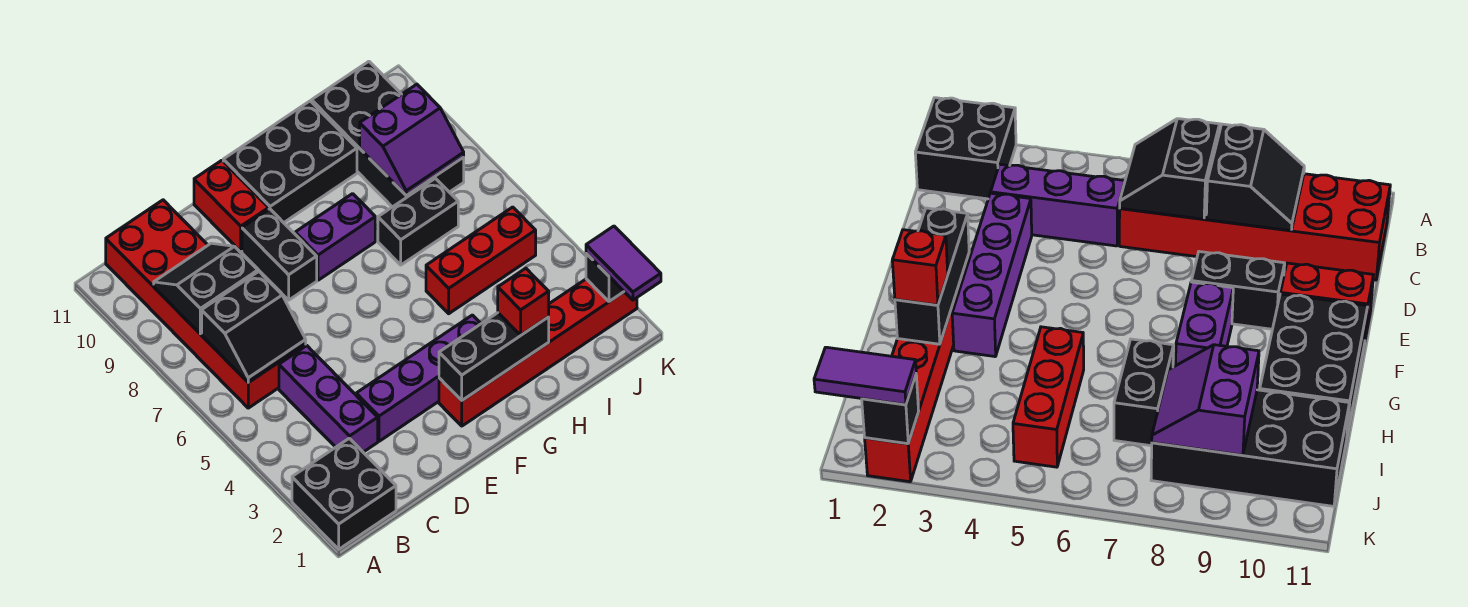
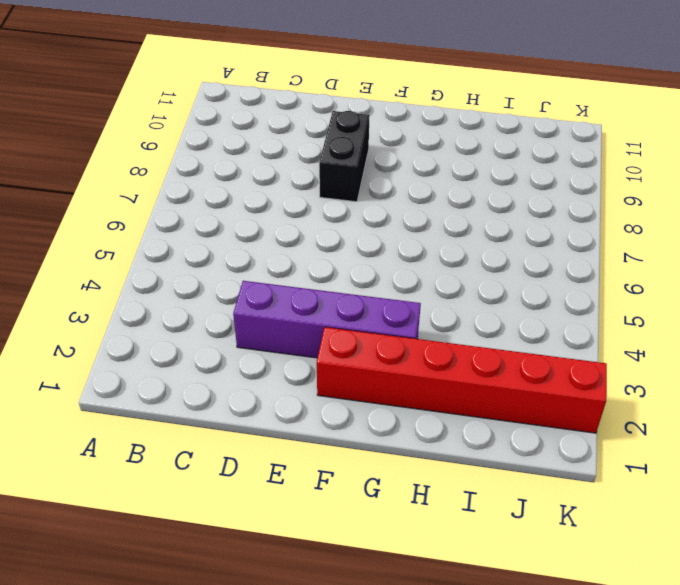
none -> black 2x2 brick [292,438,396,549]
none -> red 2x6 brick [106,200,306,408]
none -> purple 1x3 brick [279,346,378,452]

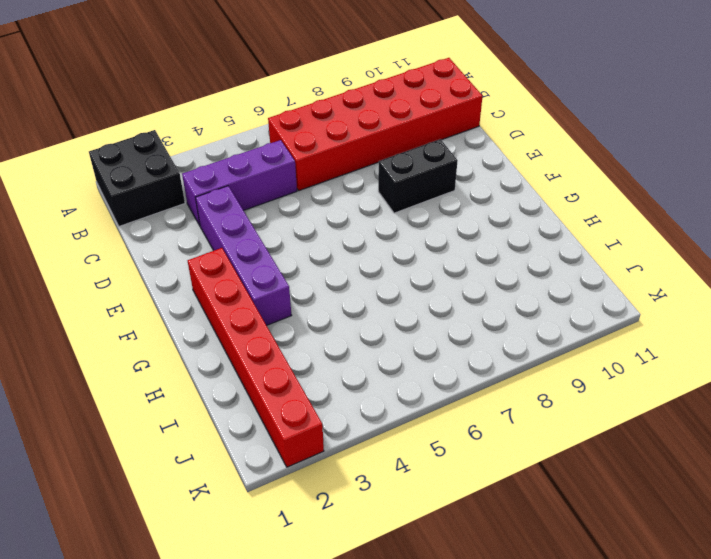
none -> red 1x2 brick [194,160,269,251]
none -> purple 1x2 brick [295,194,375,280]
none -> black 2x3 brick [223,101,357,223]

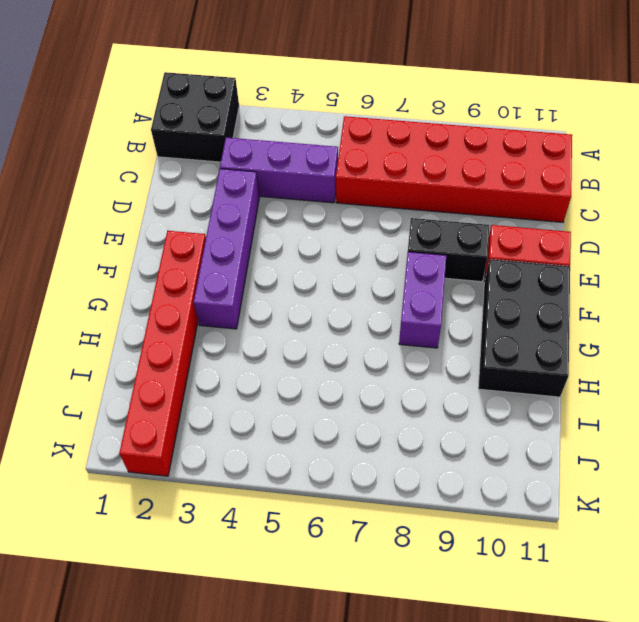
none -> red 1x3 brick [426,207,536,314]
none -> black 1x2 brick [378,178,458,265]
none -> black 2x4 brick [312,61,464,207]

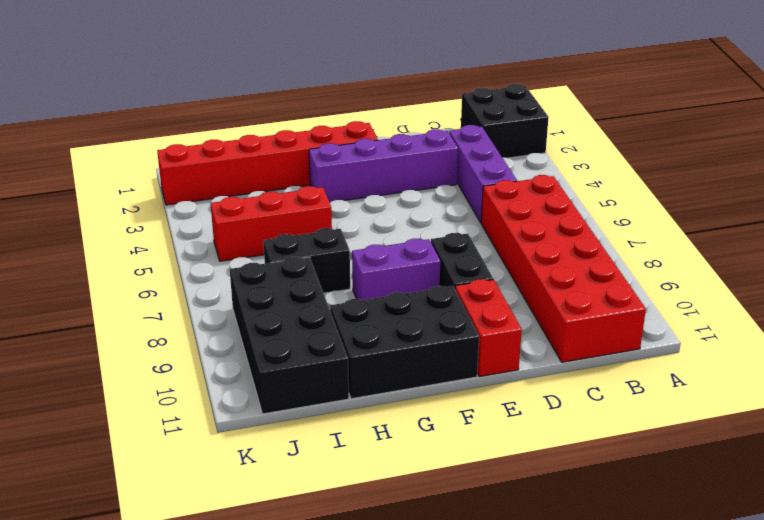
none -> black 2x2 slope [202,272,306,383]
none -> black 2x2 slope [154,243,258,334]
none -> black 1x3 brick [439,313,549,400]

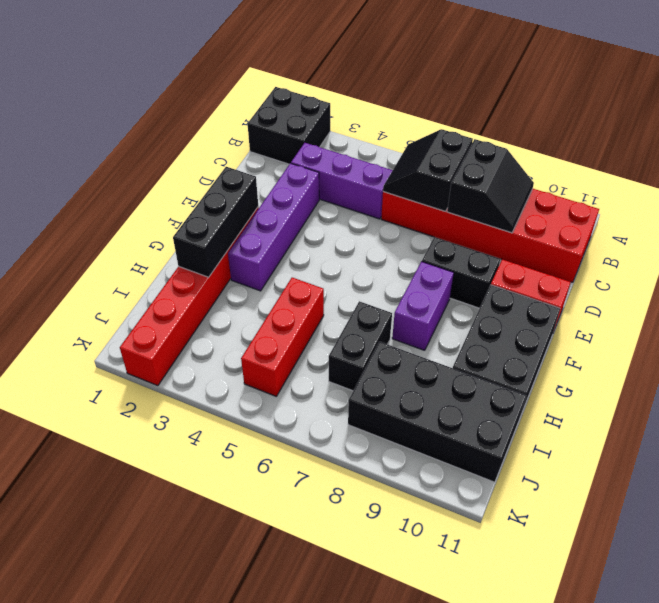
none -> purple 2x2 slope [360,84,464,195]
none -> black 1x1 brick [586,253,624,301]
none -> red 1x1 brick [498,268,549,335]

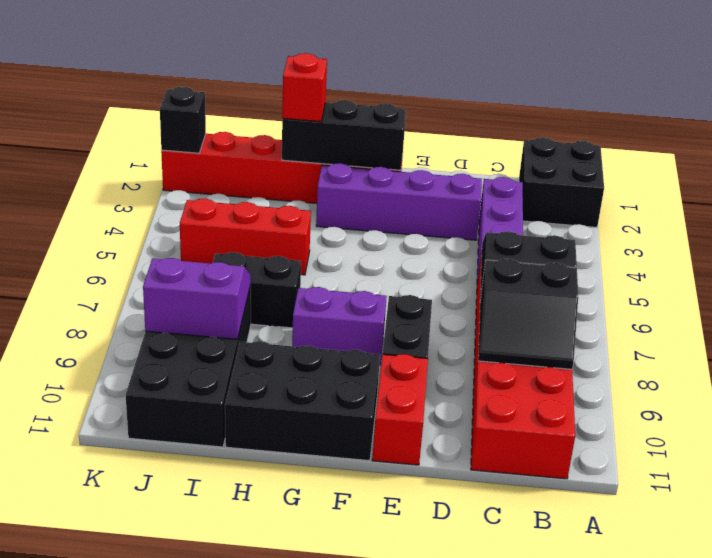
none -> purple 1x2 tile [586,226,661,300]

